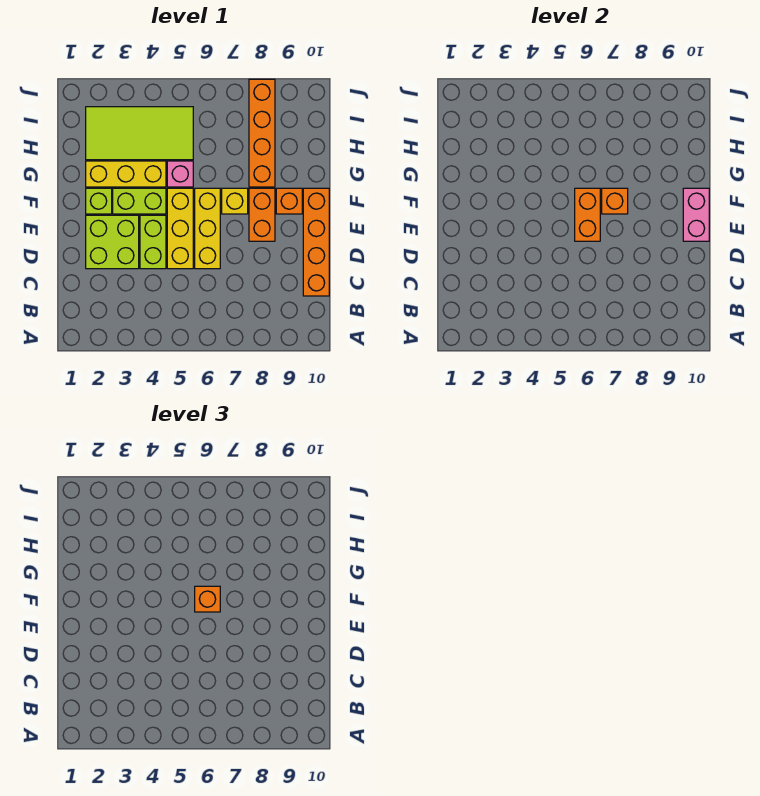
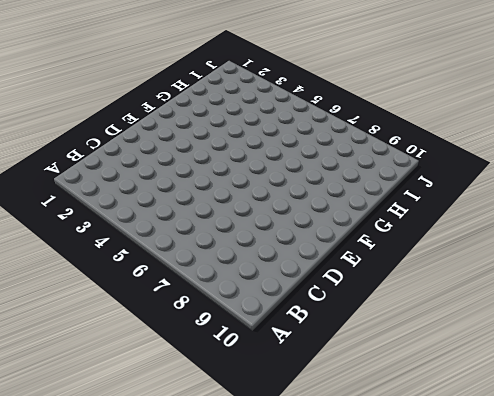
none -> orange 1x4 brick [303,188,329,296]
none -> lime 2x2 brick [86,215,139,269]
none -> lime 1x2 brick [140,215,166,269]

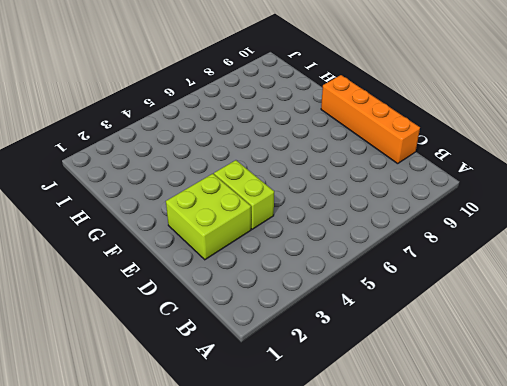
none -> yellow 1x3 brick [167,188,193,269]
none -> yellow 1x3 brick [195,188,220,269]
none -> orange 1x2 brick [249,188,275,241]

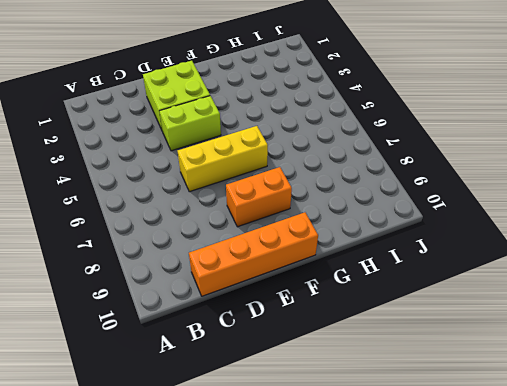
none -> yellow 1x3 brick [167,188,193,269]
none -> lime 1x1 brick [86,188,112,214]
none -> lime 1x2 brick [113,188,166,214]

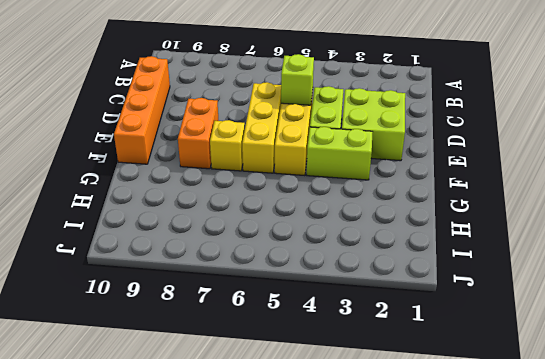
lime 1x1 brick [281,54,314,105] -> lime 1x1 brick moved to [86,188,112,214]
none -> orange 1x1 brick [276,188,302,214]
none -> yellow 1x3 brick [86,161,166,187]
none -> pink 1x1 brick [167,161,193,187]

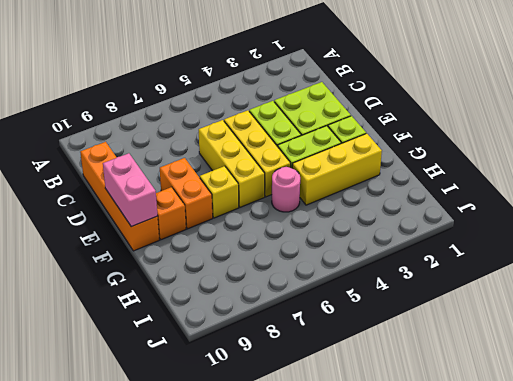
pink 1x1 round brick [272,167,300,212] -> pink 1x1 brick [167,161,193,187]
none -> orange 1x4 brick [249,79,275,187]
none -> lime 2x4 tile [86,107,193,160]
none -> orange 1x2 brick [575,188,600,241]

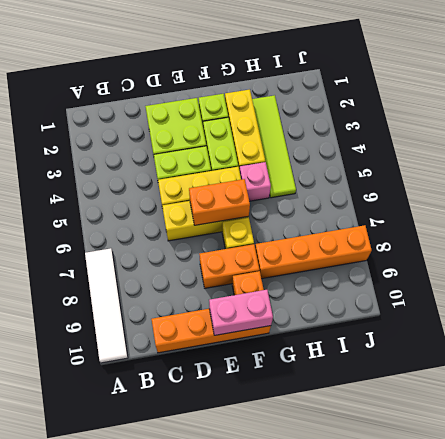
white 1x4 tile [85,248,128,363] -> none
lime 1x4 tile [252,95,296,198] -> lime 2x4 tile [86,107,193,160]
none -> orange 1x1 brick [602,188,628,214]
none -> orange 1x1 brick [195,586,220,612]

